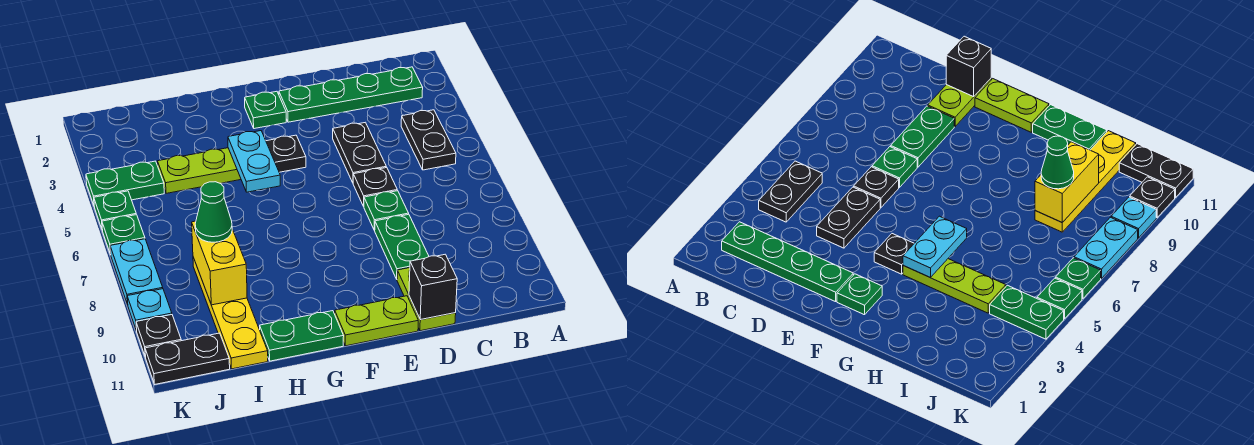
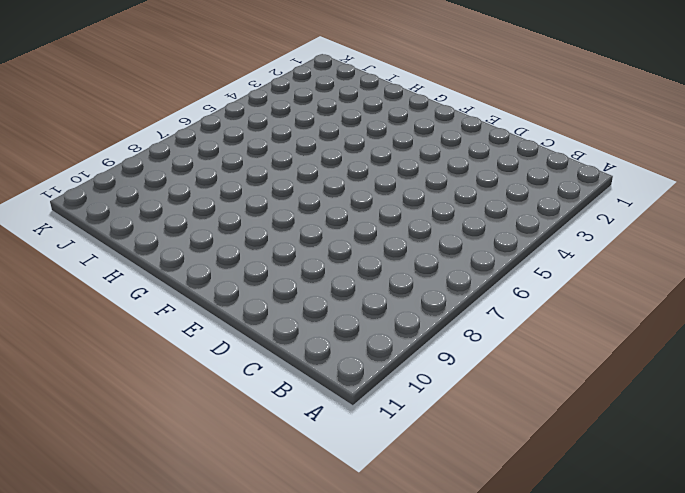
none -> green 1x4 plate [279,67,423,122]
none -> black 1x2 plate [401,110,456,170]
none -> black 1x2 plate [333,122,386,183]

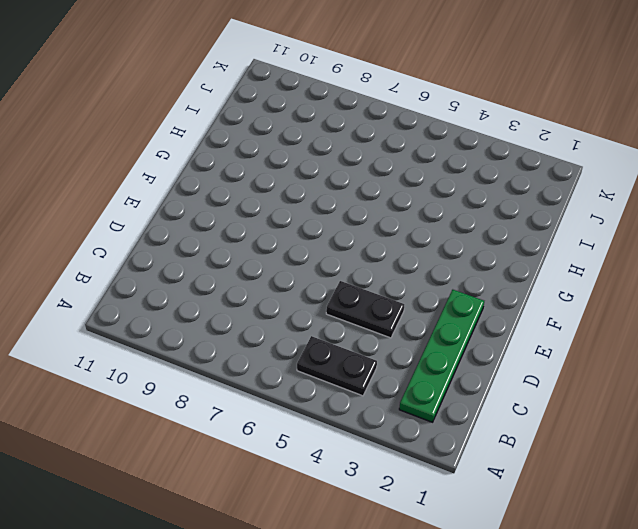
none -> black 1x1 plate [353,167,397,206]
none -> green 1x1 plate [364,191,409,230]
none -> green 1x2 plate [374,214,429,279]

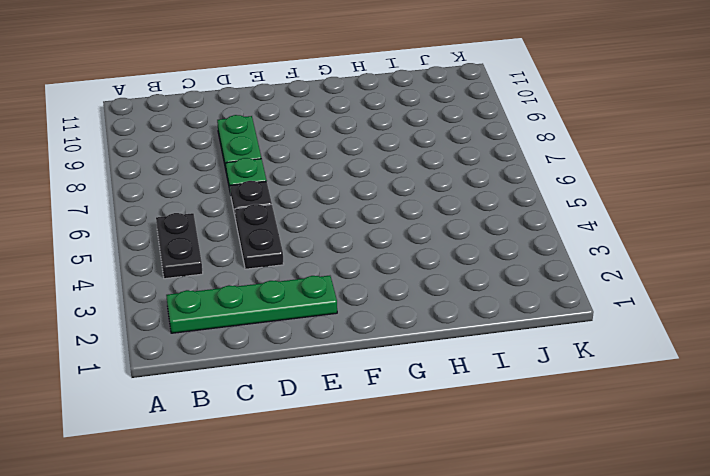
none -> lime 1x2 plate [397,268,456,331]
none -> lime 1x2 plate [335,296,418,346]
none -> green 1x1 plate [245,91,286,129]

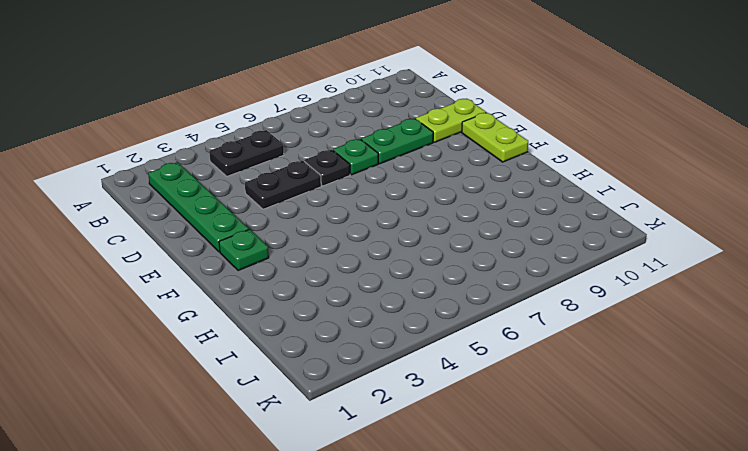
none -> black 1x1 plate [266,135,306,172]
none -> lime 1x3 plate [157,148,241,193]
none -> green 1x2 plate [260,311,344,361]

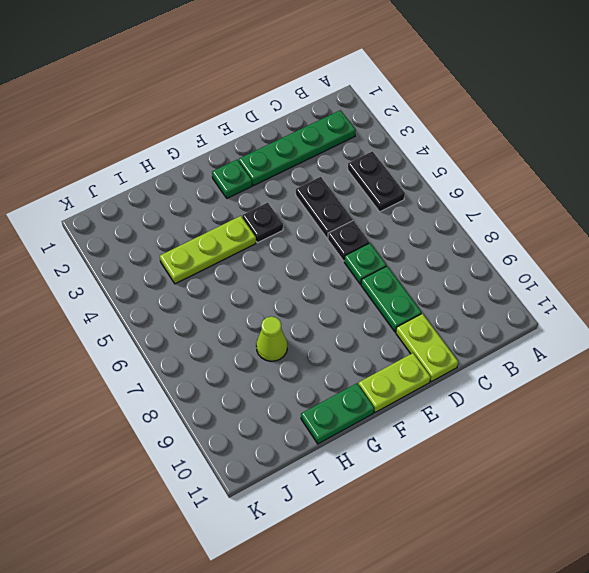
lime 1x1 cone [256,316,287,361] -> none
none -> yellow 1x4 plate [193,257,268,369]
none -> green 1x2 plate [86,161,164,205]
none -> black 1x2 plate [145,333,230,384]

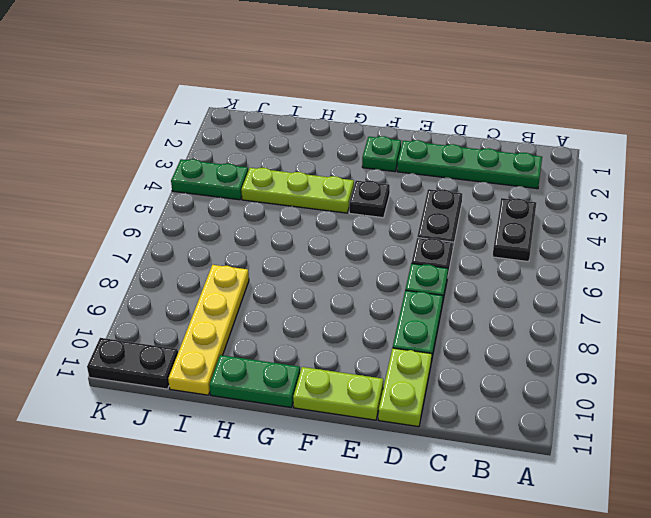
none -> green 1x1 plate [94,191,136,228]
none -> green 1x1 plate [102,215,145,254]
none -> cyan 1x2 plate [110,239,163,305]

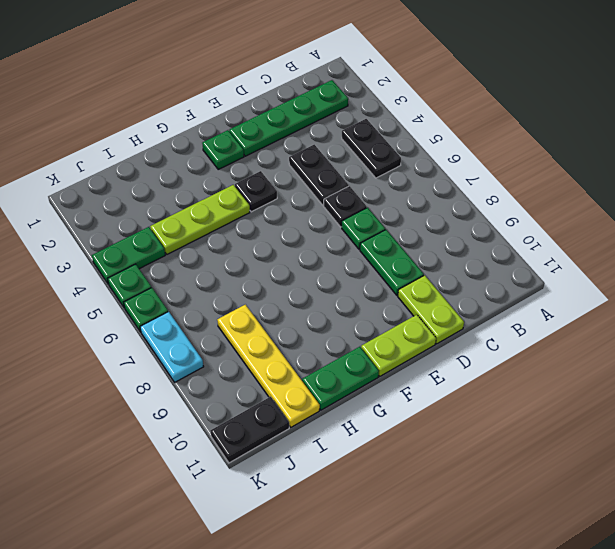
none -> cyan 1x1 plate [127,289,172,331]
none -> black 1x1 plate [136,315,181,357]
none -> black 1x1 brick [409,254,457,320]

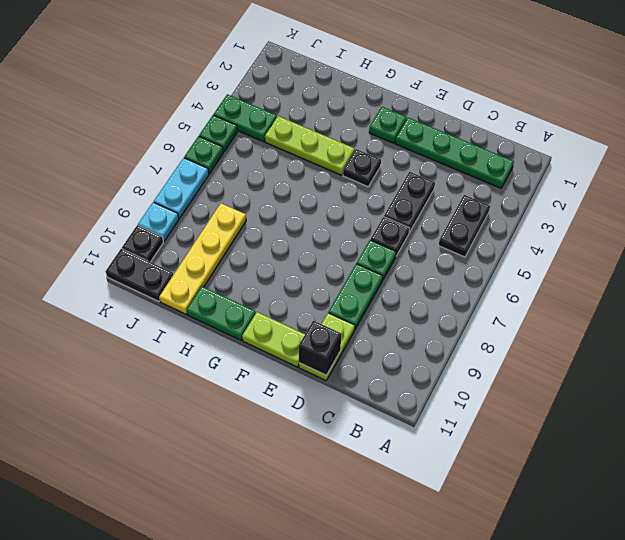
none -> cyan 1x2 plate [228,131,280,192]
none -> yellow 1x2 brick [192,221,247,305]
none -> green 1x1 cone [195,182,232,242]

